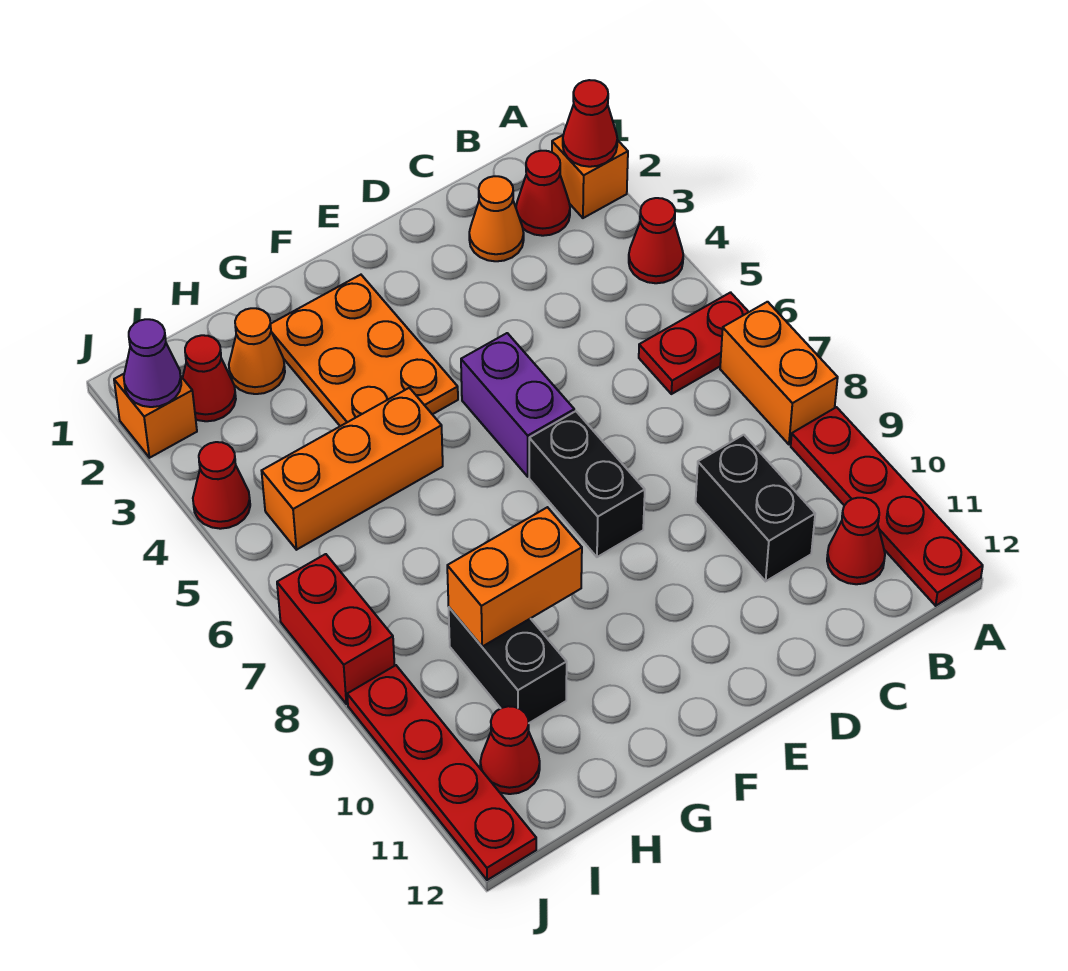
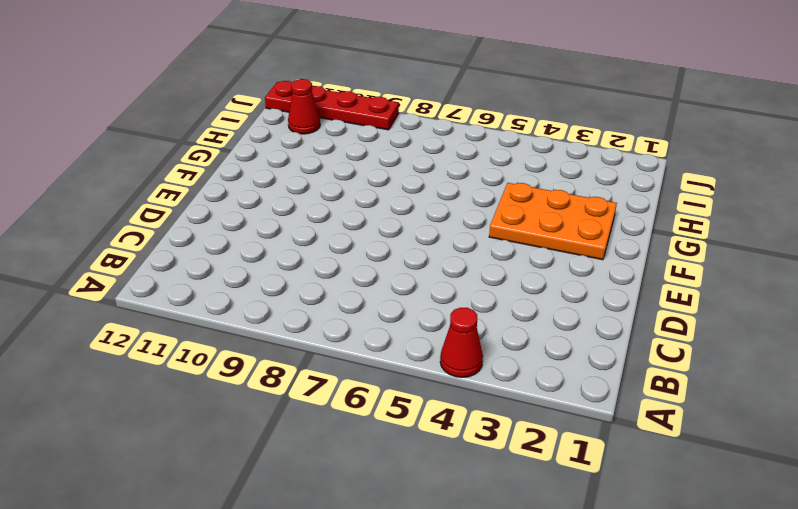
none -> orange 1x1 brick [552,135,628,218]
none -> red 1x2 plate [639,292,748,394]
none -> orange 1x2 brick [720,302,838,444]

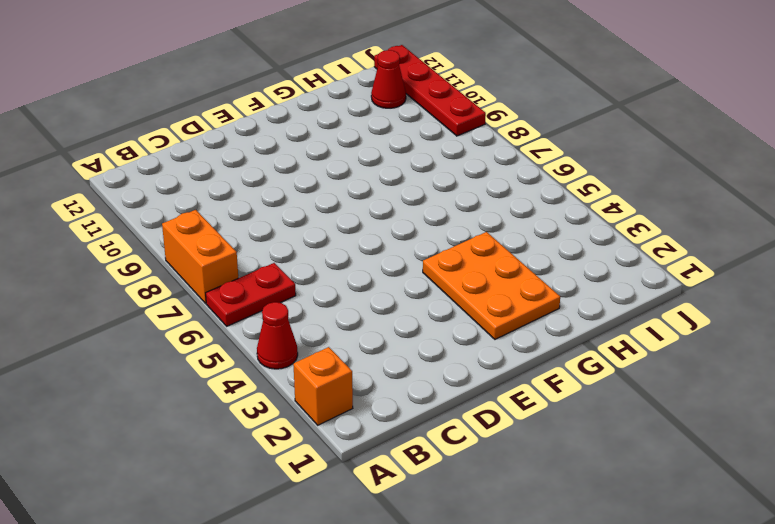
none -> red 1x4 plate [791,407,983,606]
none -> red 1x1 cone [516,151,570,236]
none -> red 1x1 cone [827,498,885,584]

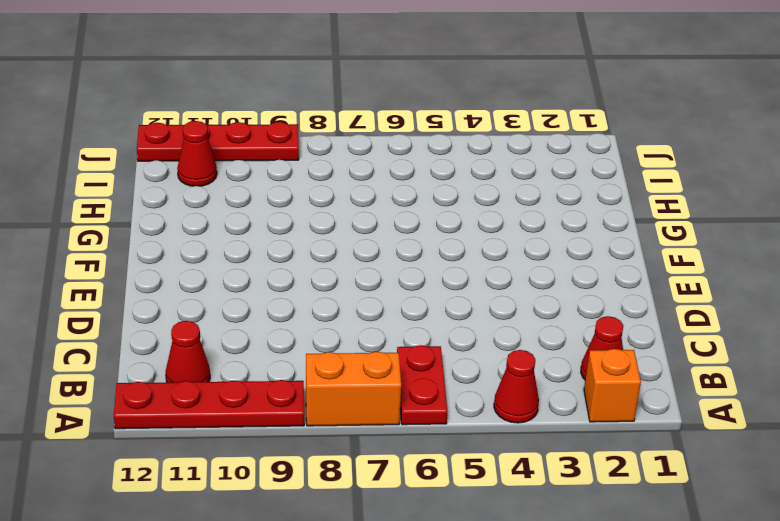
none -> orange 1x1 cone [469,176,524,261]
none -> black 1x2 brick [696,435,815,581]
none -> purple 1x2 brick [461,333,574,477]

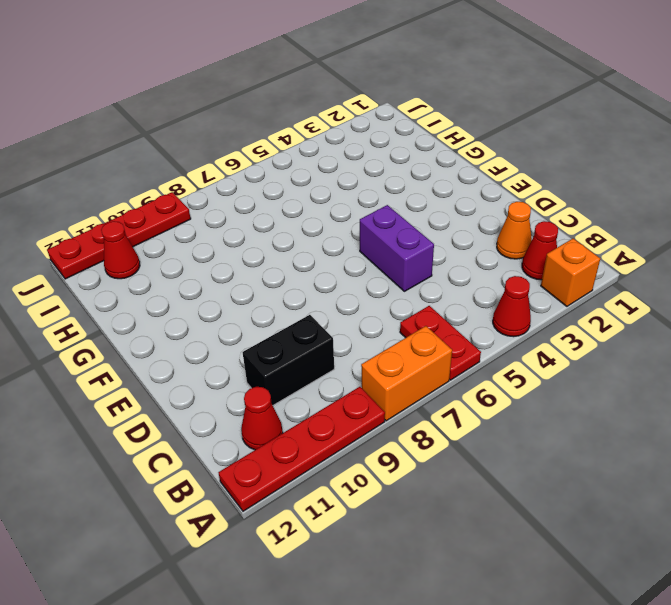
purple 1x2 brick [360,205,434,291] -> purple 1x2 brick turned to [461,333,574,477]
none -> black 1x2 brick [529,411,645,557]
none -> orange 2x3 plate [271,275,458,426]
none -> orange 1x3 brick [262,388,443,550]

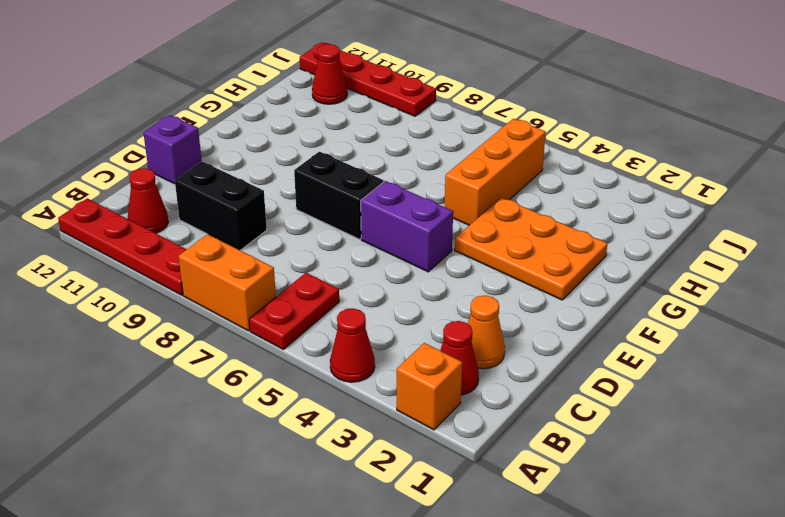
purple 1x1 brick [143,115,202,184] -> none
none -> orange 1x1 cone [229,308,285,394]
none -> black 1x2 brick [449,608,567,723]
none -> red 1x1 cone [183,335,236,421]

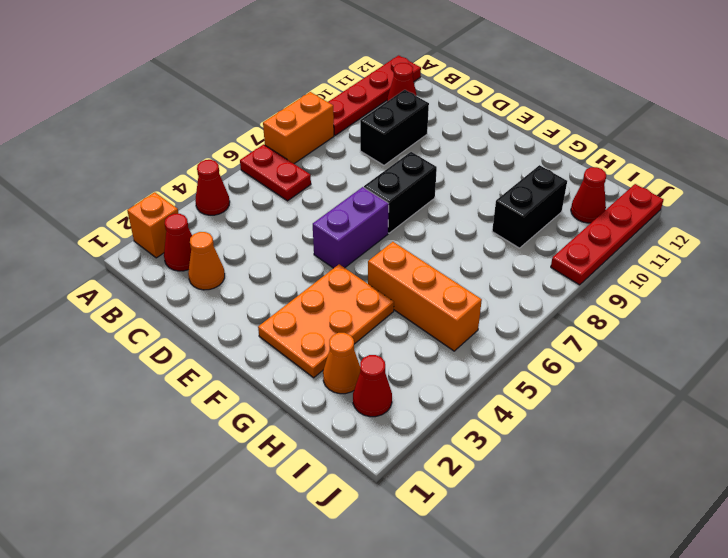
none -> orange 1x1 brick [114,374,197,458]
none -> red 1x1 cone [193,442,250,529]
none -> red 1x2 brick [277,554,395,704]

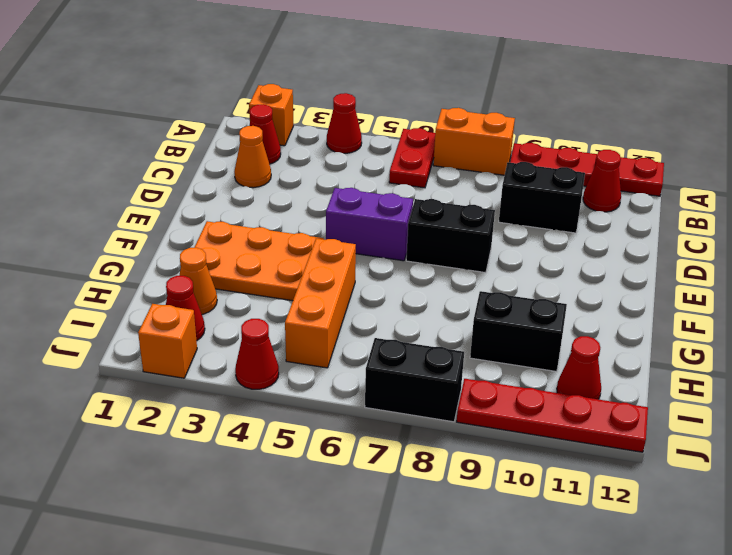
black 1x2 brick [365,338,464,422] -> red 1x2 brick [277,554,395,704]
none -> red 1x1 cone [563,80,617,167]
none -> orange 1x2 brick [447,507,582,647]
none -> purple 1x1 cone [124,319,181,407]

